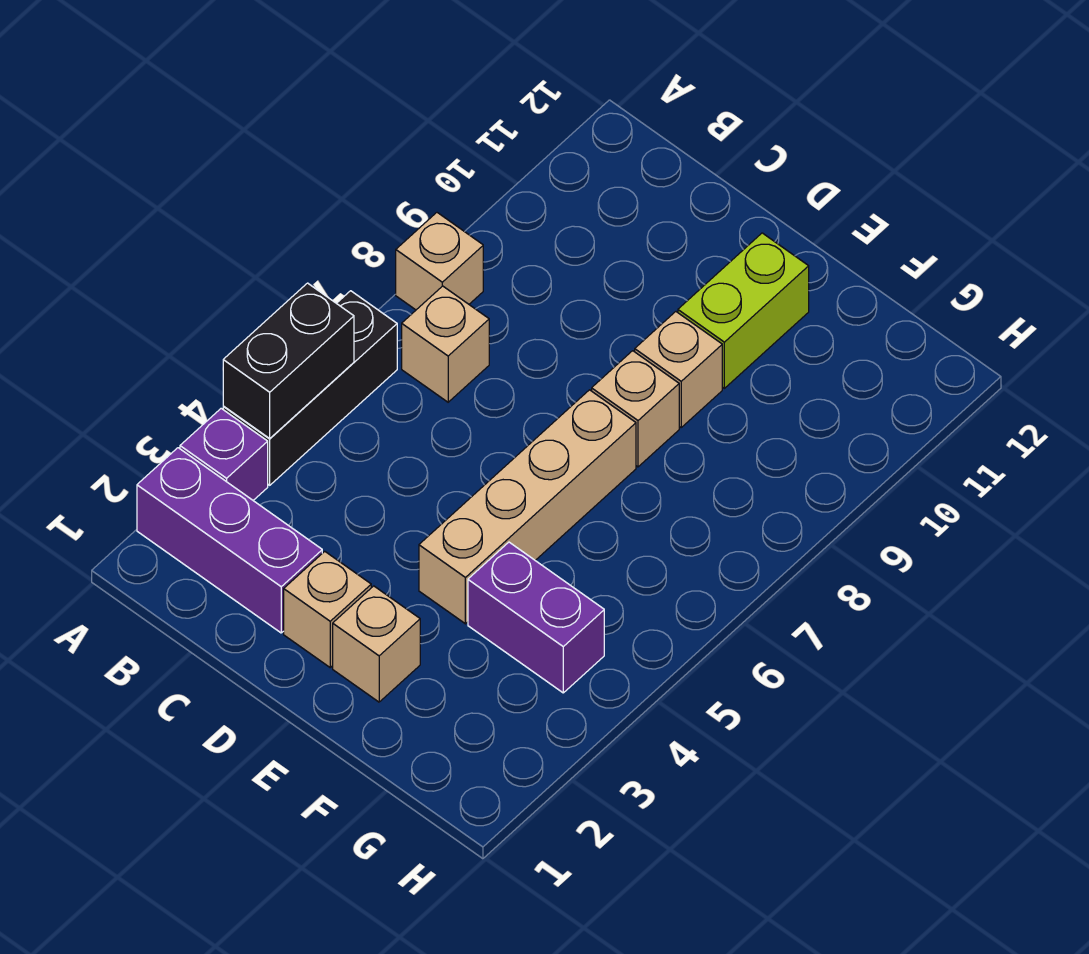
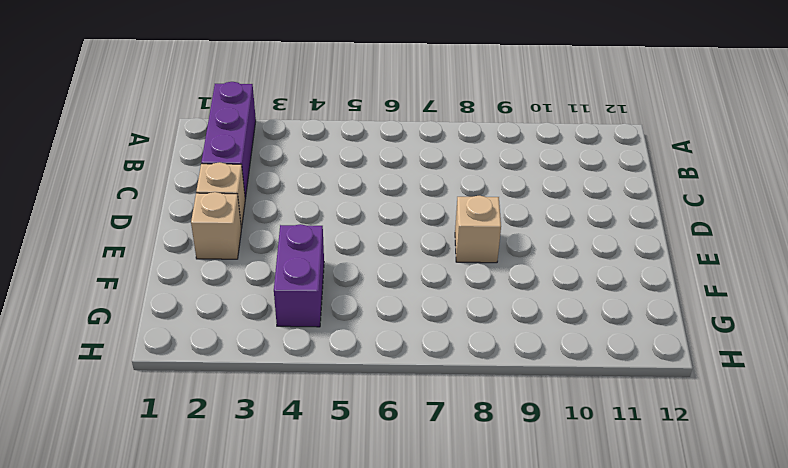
none -> purple 1x1 brick [180,408,268,500]
none -> black 1x3 brick [223,291,397,485]
none -> tan 1x1 brick [396,213,483,310]

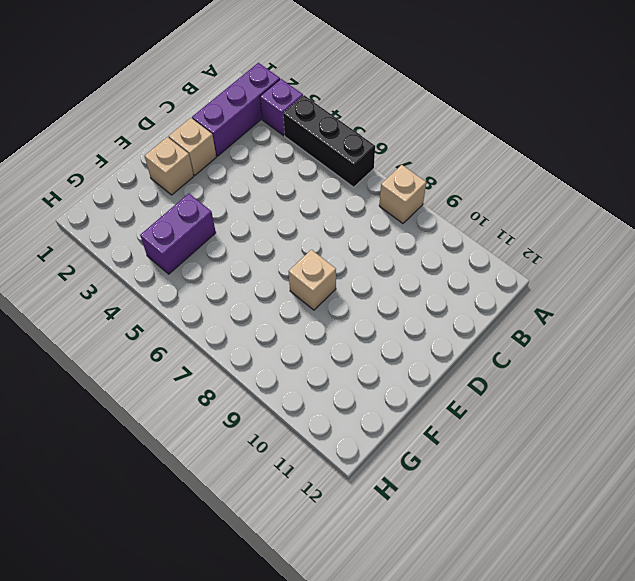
none -> tan 1x1 brick [402,286,489,402]
none -> tan 1x4 brick [419,390,636,624]
none -> tan 1x1 brick [635,312,722,427]

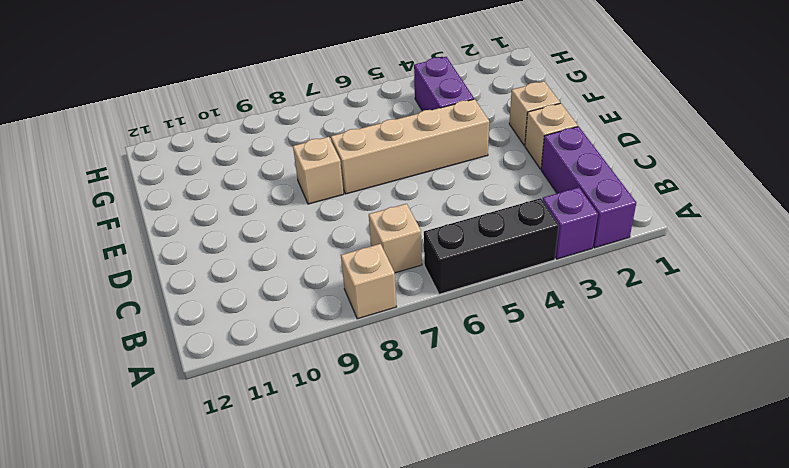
none -> tan 1x1 brick [635,312,722,427]
none -> lime 1x2 brick [678,233,809,388]
none -> black 1x2 brick [223,283,354,438]

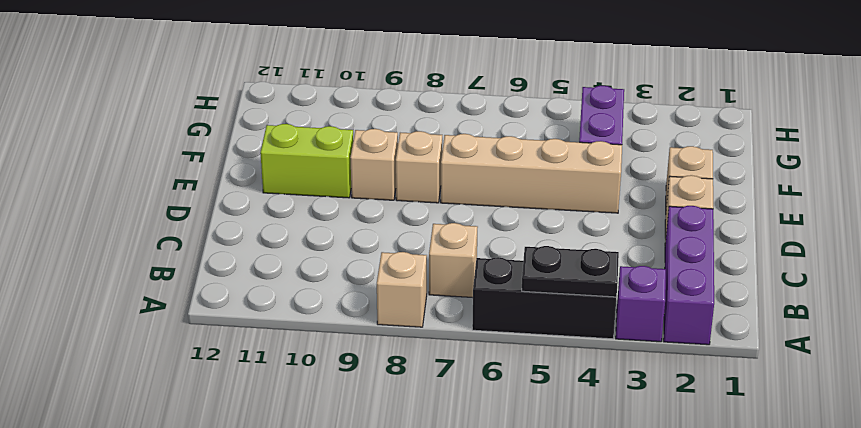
black 1x2 plate [522,246,619,297] -> black 1x2 brick [223,283,354,438]

